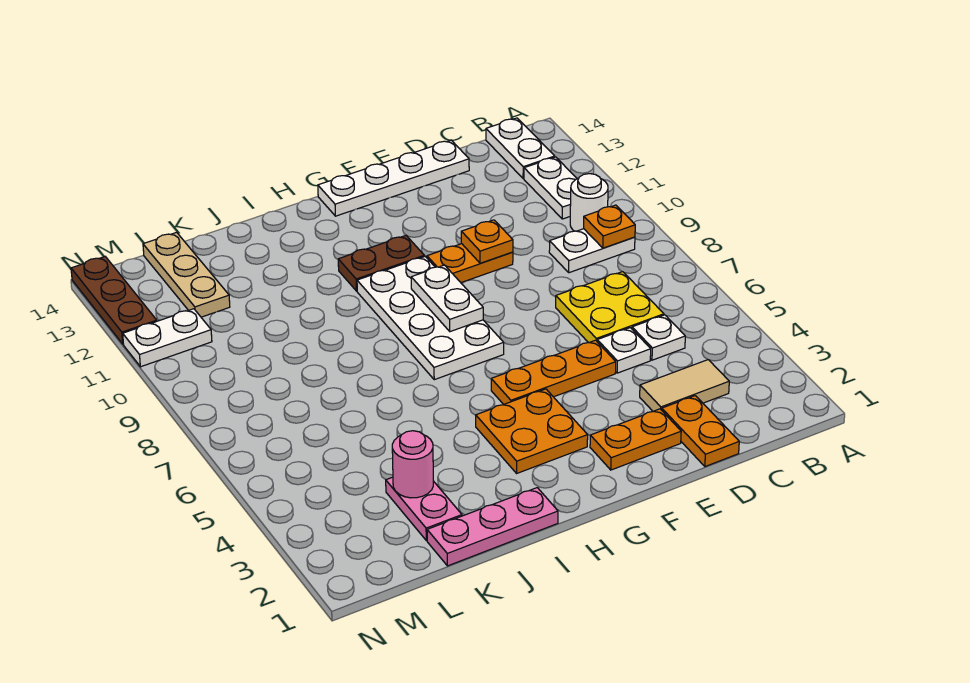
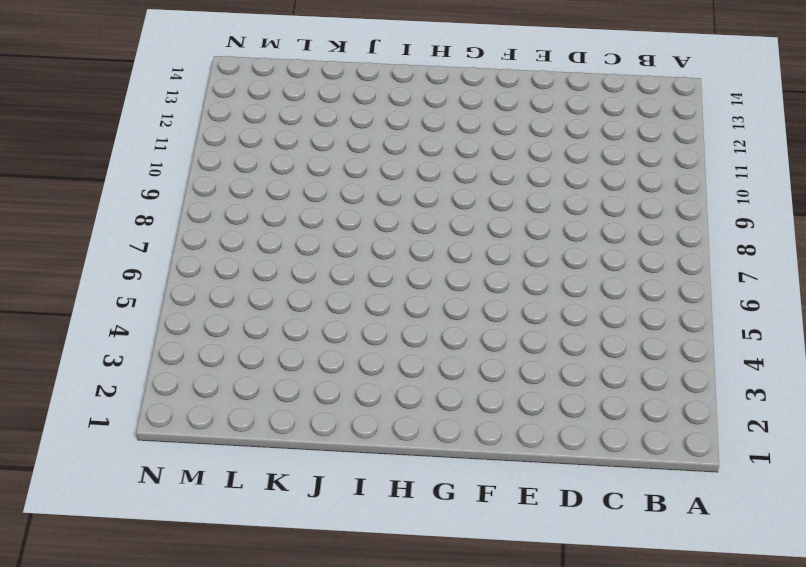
none -> white 1x2 plate [549,229,635,273]
none -> white 1x1 round brick [570,174,608,231]
none -> white 1x2 plate [524,157,577,219]

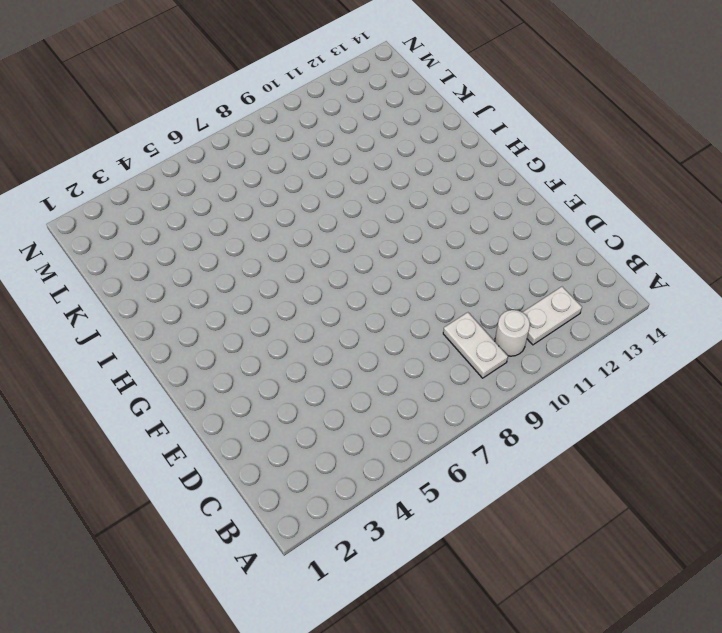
none -> white 1x2 plate [486,118,555,179]
none -> tan 1x2 tile [640,360,729,411]
none -> white 1x1 plate [632,315,685,360]

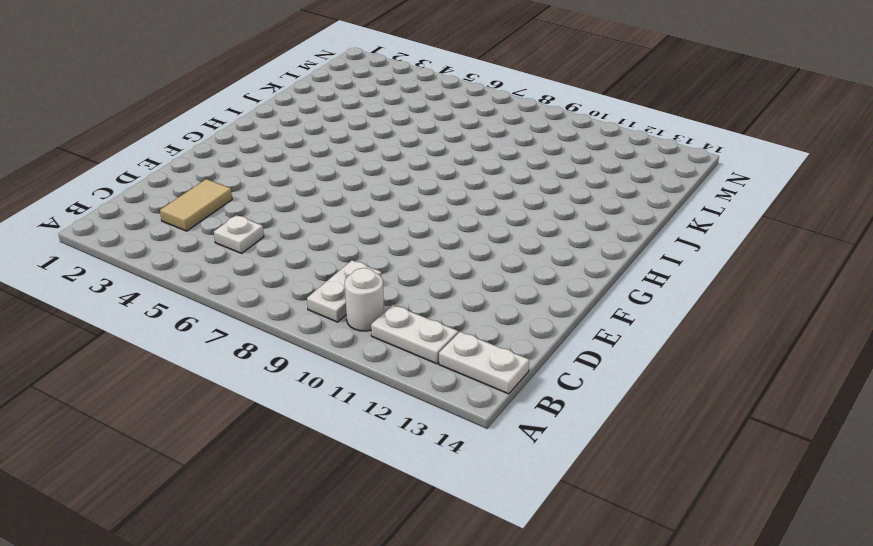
none -> yellow 2x2 plate [556,272,664,343]
none -> orange 1x2 plate [662,396,739,467]
none -> white 1x1 plate [597,328,651,373]

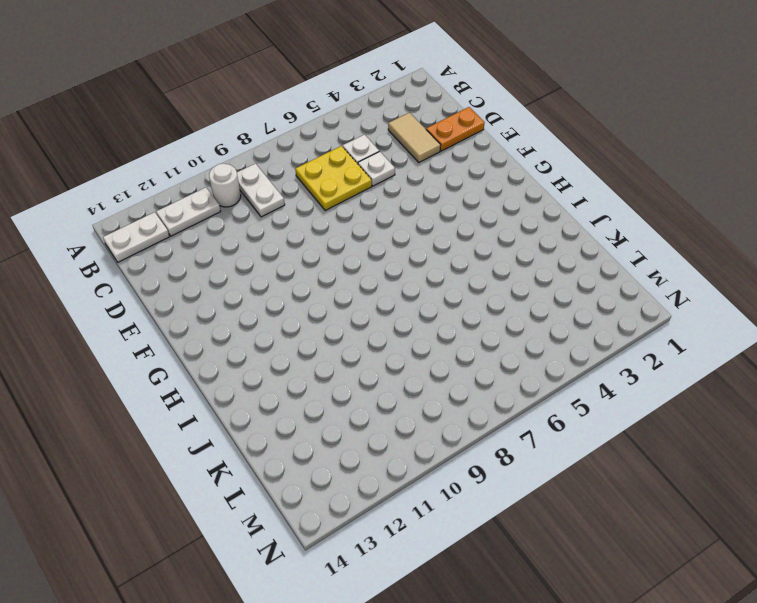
none -> white 1x4 plate [318,140,469,216]
none -> orange 1x2 plate [590,409,681,470]
none -> orange 1x3 plate [491,340,616,405]

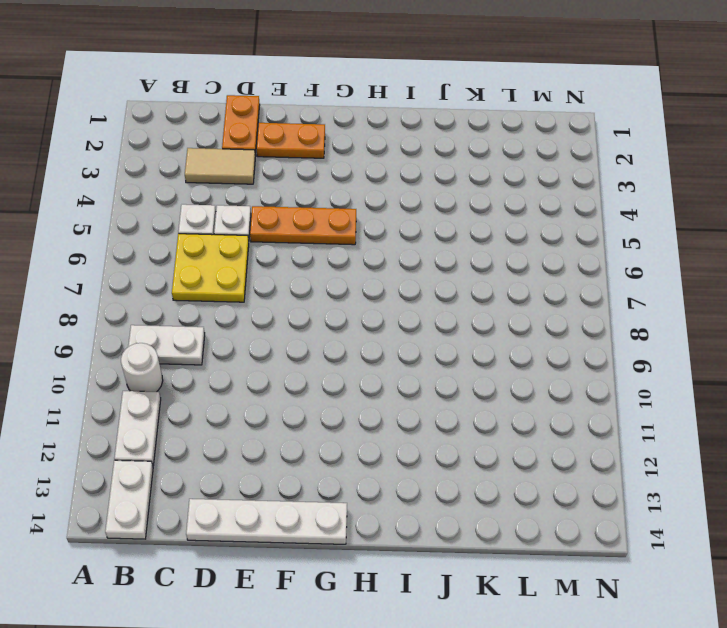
none -> orange 1x2 plate [427,244,513,283]
none -> orange 2x2 plate [476,389,588,473]
none -> white 2x4 plate [357,256,504,380]

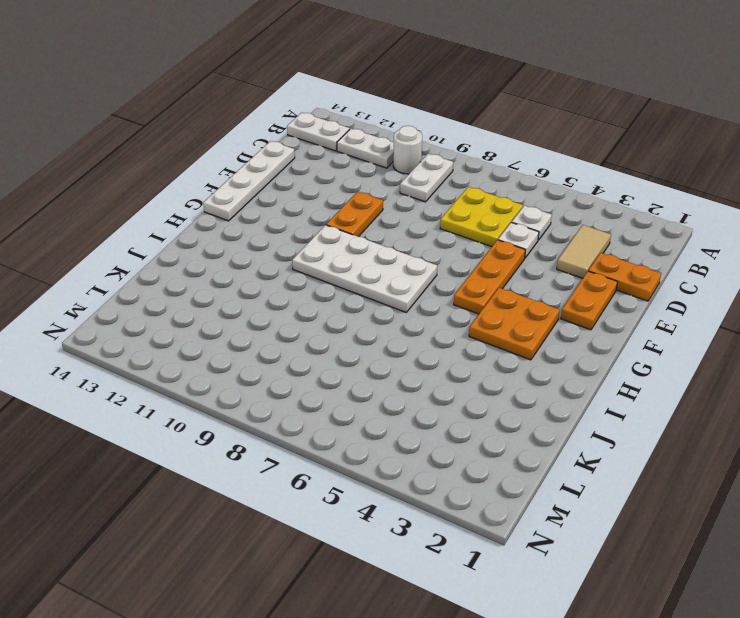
none -> brown 1x2 plate [338,236,424,291]
none -> pink 1x3 plate [427,488,558,566]
none -> pink 1x2 plate [386,477,462,540]

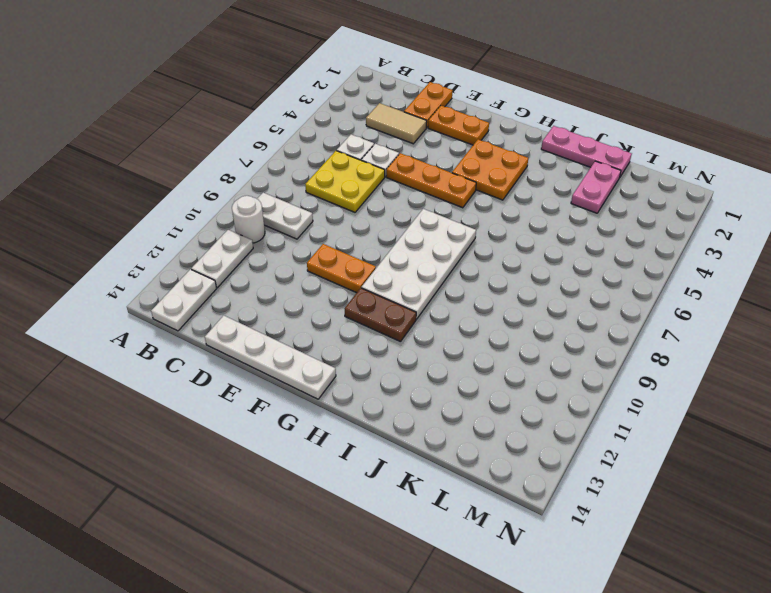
none -> tan 1x3 plate [143,232,230,317]
none -> white 1x2 plate [123,309,212,367]
none -> brown 1x3 plate [71,257,157,344]

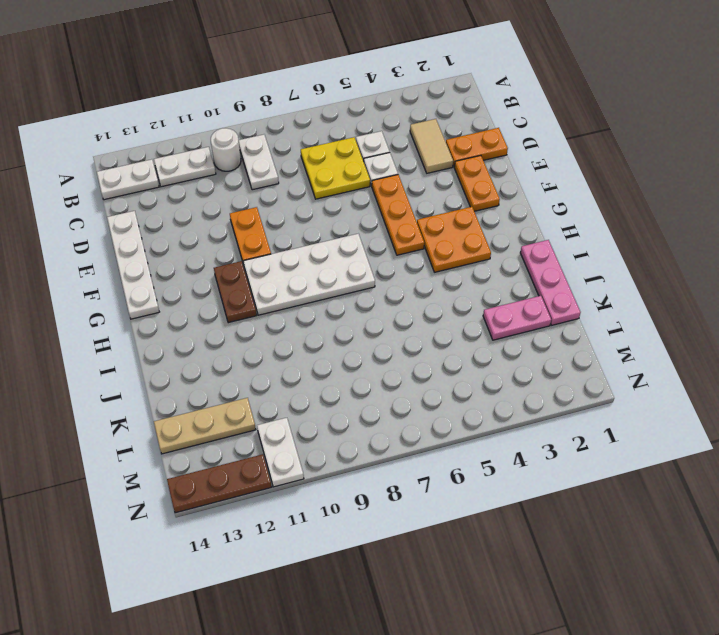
none -> orange 1x1 plate [584,205,635,248]
none -> orange 1x1 plate [461,220,513,263]
none -> white 1x2 plate [411,265,483,332]

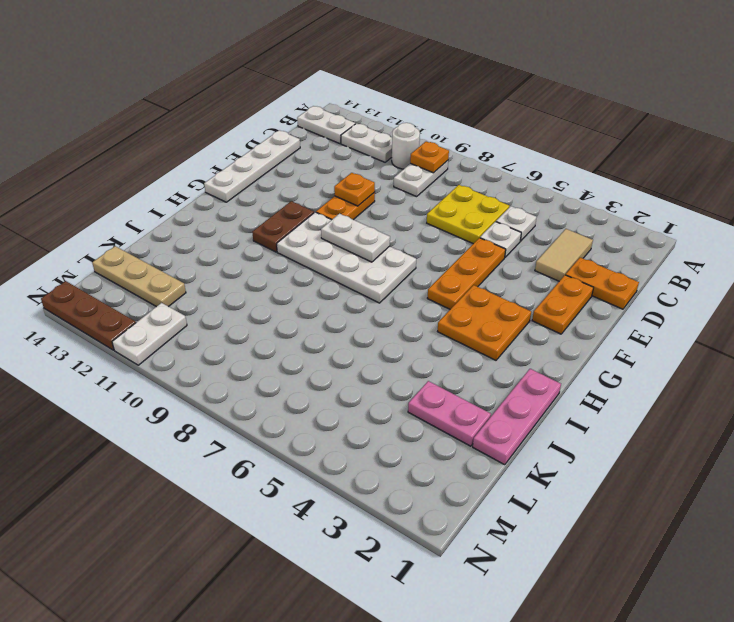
none -> pink 1x1 round brick [392,431,433,498]

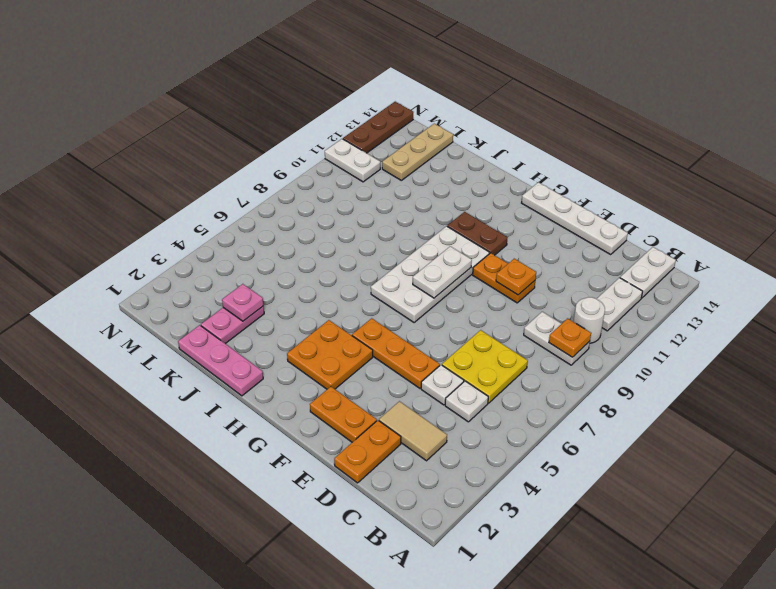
pink 1x1 plate [222,284,264,321] -> pink 1x1 round brick [392,431,433,498]

